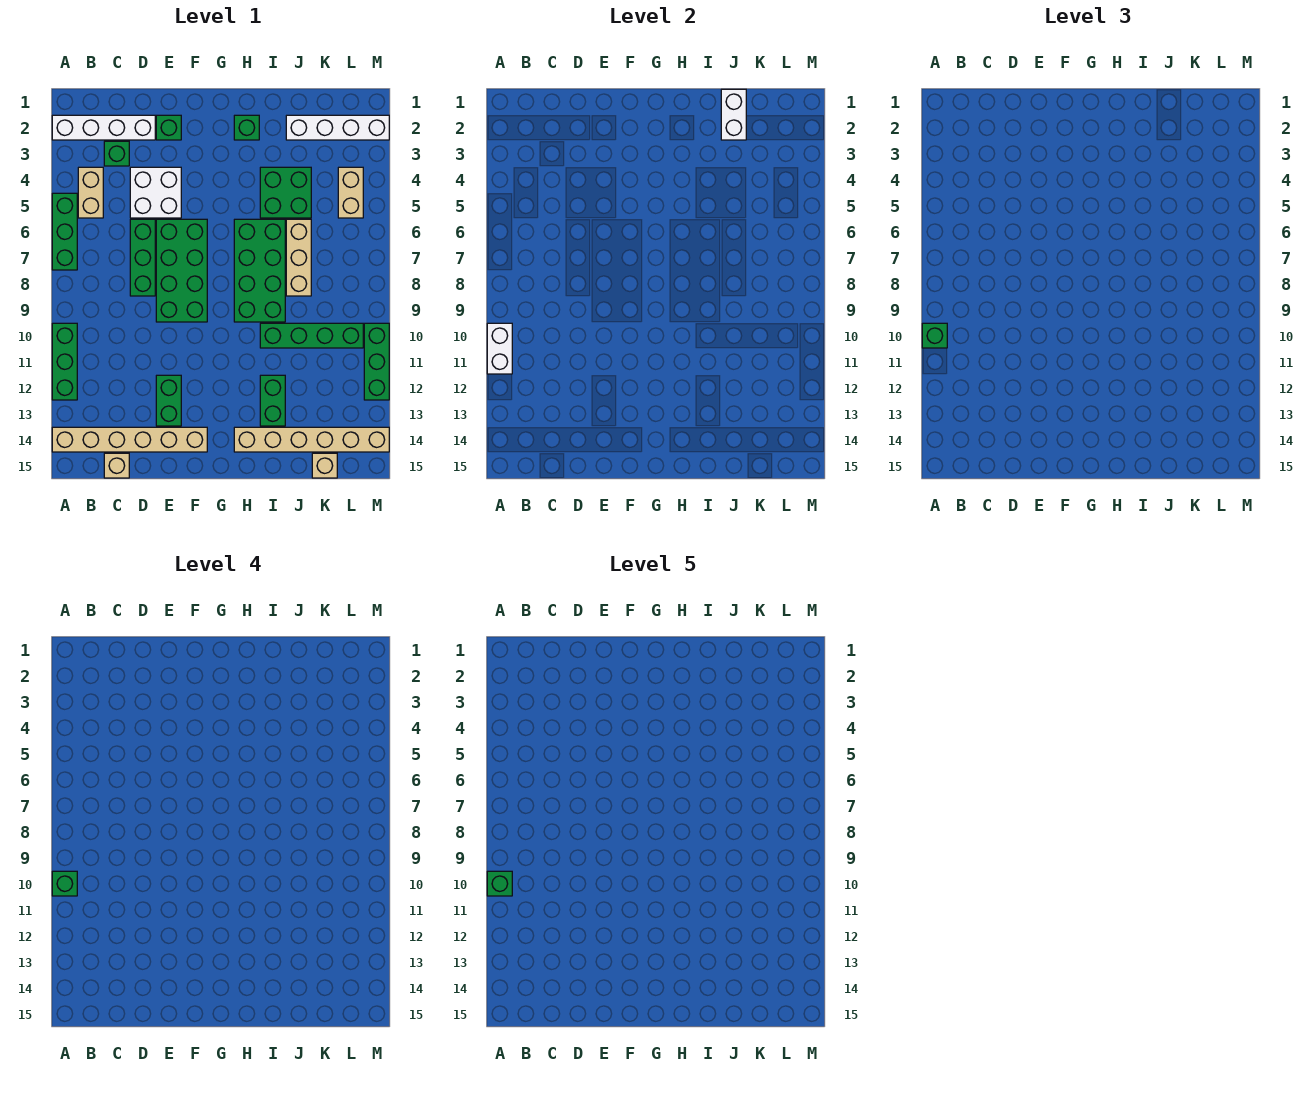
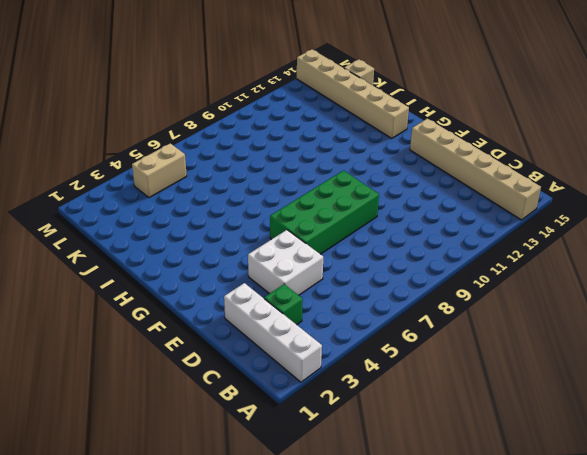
none -> green 1x3 brick [52,193,77,270]
none -> green 1x3 brick [52,323,77,400]
none -> tan 1x2 brick [78,167,103,218]

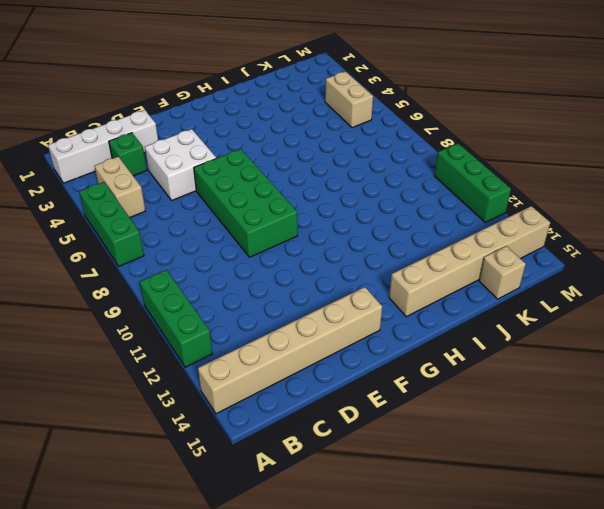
none -> tan 1x1 brick [104,453,129,478]
none -> green 1x3 brick [130,219,155,296]
none -> green 1x1 brick [156,115,181,140]

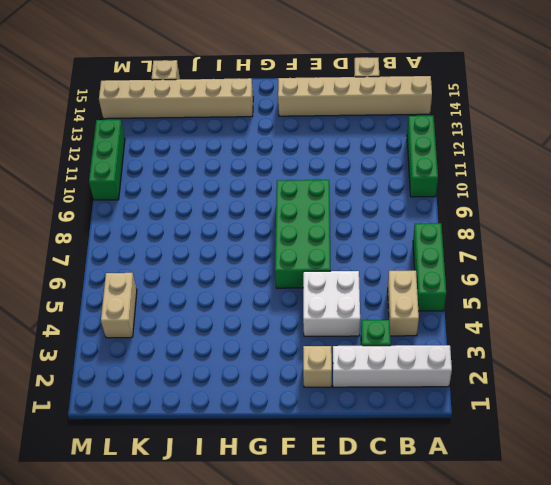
tan 1x1 brick [303,346,332,387] -> green 1x1 brick [156,115,181,140]
none -> green 1x3 brick [130,219,155,296]
none -> green 1x2 brick [156,375,181,426]
none -> green 1x1 brick [234,115,259,140]

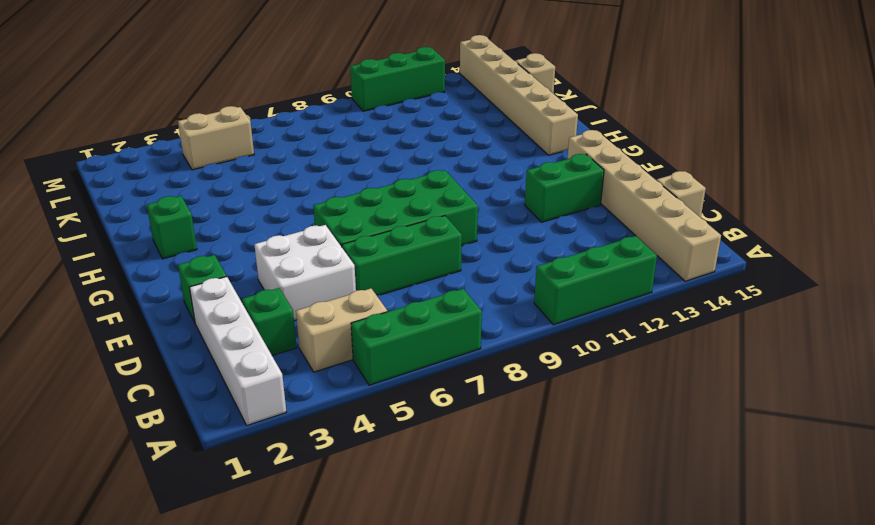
none -> green 2x4 brick [234,219,285,322]
none -> green 2x2 brick [260,167,311,218]
none -> green 1x4 brick [260,323,363,348]

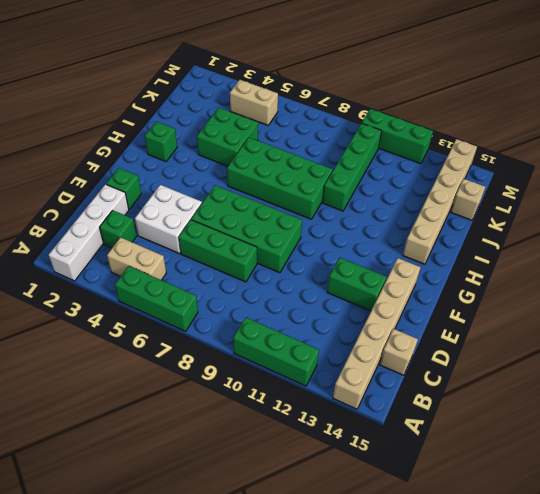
none -> green 1x2 brick [260,375,285,426]
none -> white 1x4 brick [286,115,389,140]
none -> tan 1x3 brick [286,219,311,296]

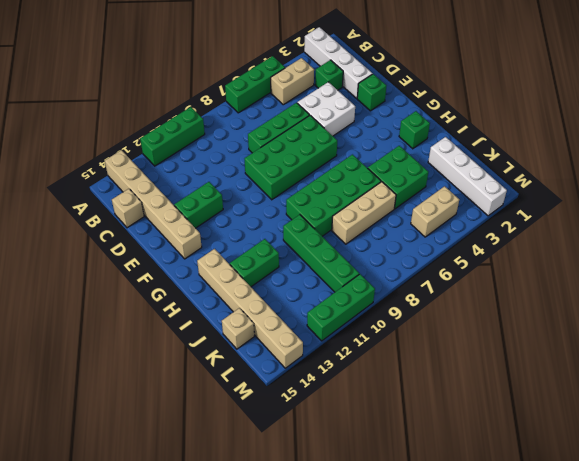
none -> white 1x2 brick [487,323,512,374]
none -> white 1x2 brick [721,89,746,140]
none -> green 1x1 brick [922,323,947,348]

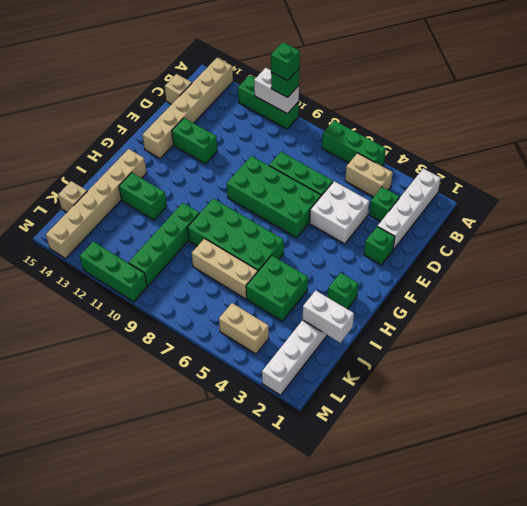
none -> green 1x1 brick [487,871,512,896]

